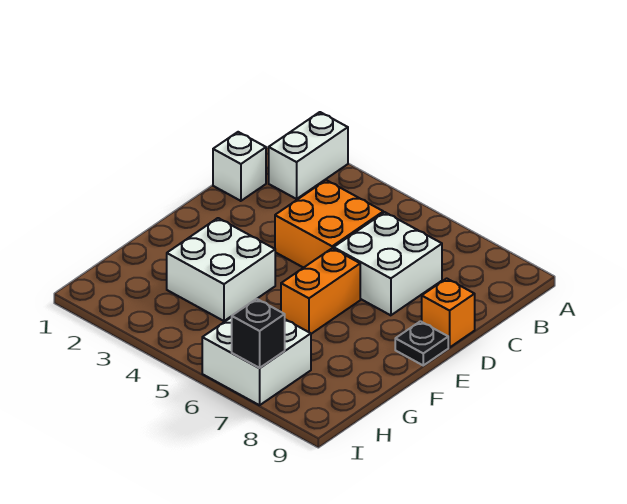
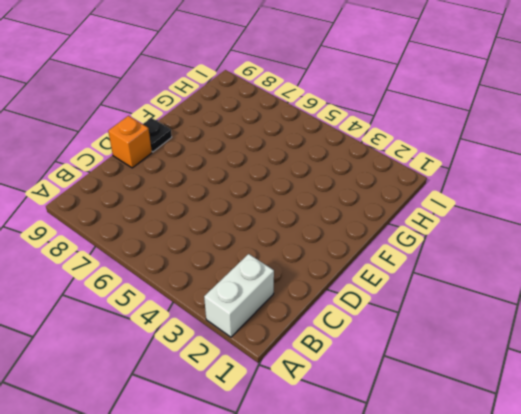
none -> white 1x1 brick [213,132,266,201]
none -> orange 2x2 brick [275,180,383,268]

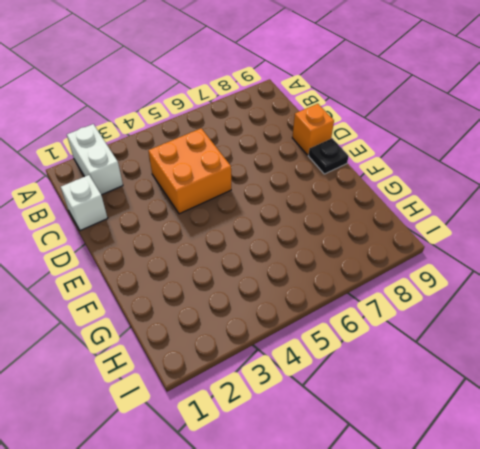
none -> white 2x2 brick [334,212,442,315]
none -> orange 1x2 brick [281,248,360,334]

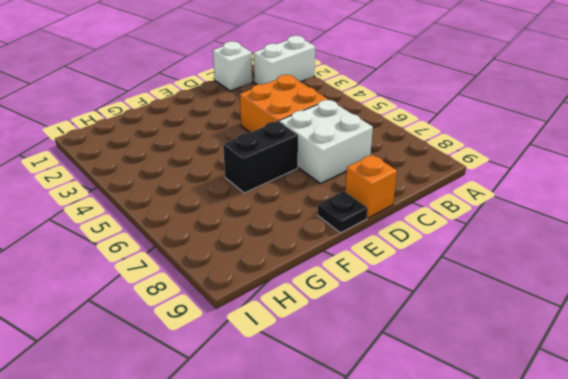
black 1x2 brick [223,121,298,193] -> orange 1x2 brick [281,248,360,334]
none -> white 2x2 brick [167,218,275,321]
none -> white 2x2 brick [202,317,311,405]

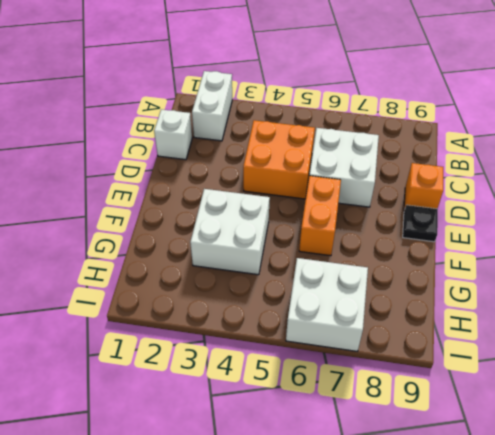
none -> black 1x1 brick [232,299,285,368]

